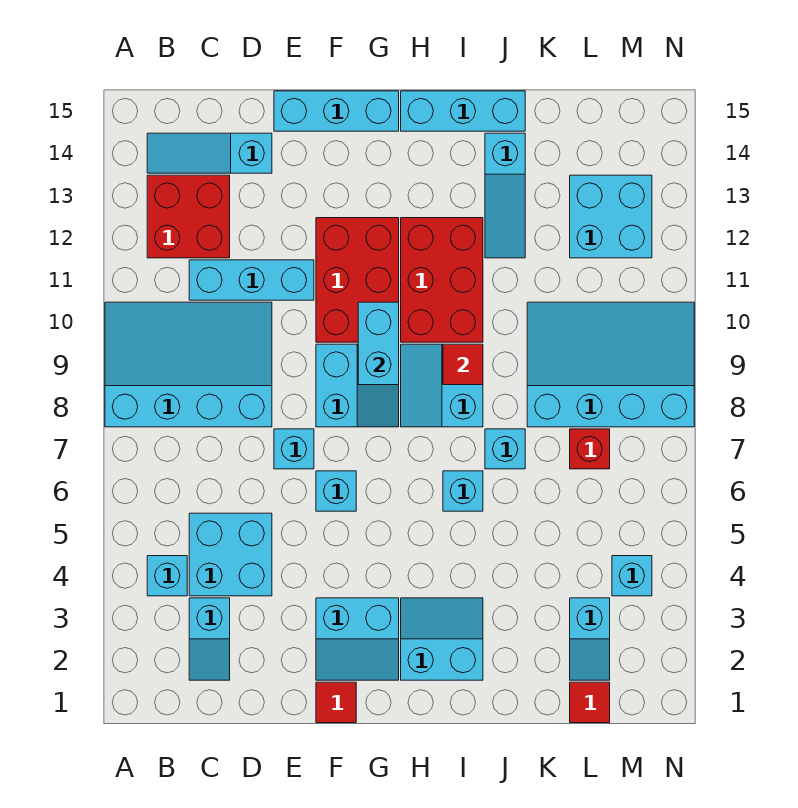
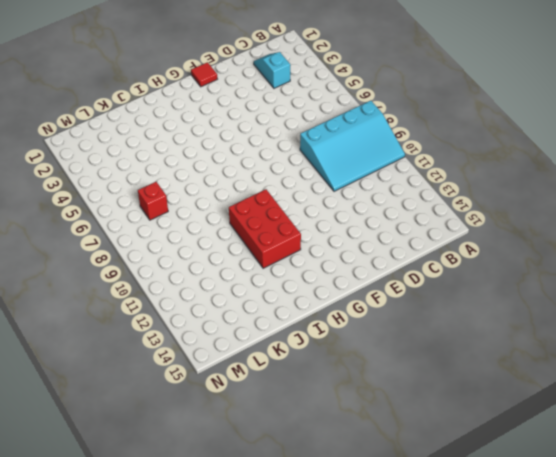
none -> cyan 1x1 brick [147,556,187,596]
none -> red 2x2 brick [147,175,230,258]
none -> cyan 1x3 slope [147,133,272,173]

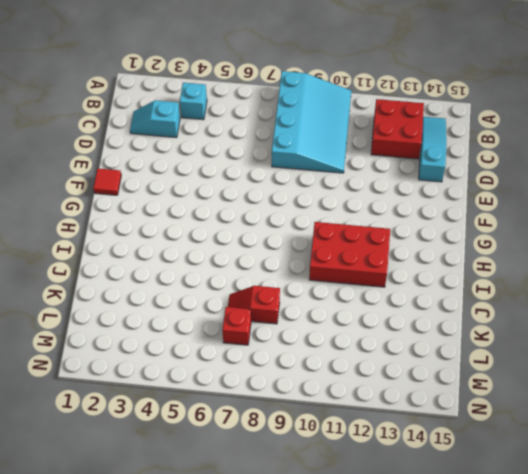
red 1x2 slope [228,286,280,324] -> cyan 3x4 slope [527,302,694,427]
none -> cyan 2x2 brick [189,513,272,596]
none -> cyan 1x3 brick [189,260,314,300]
none -> cyan 1x1 brick [274,429,314,469]

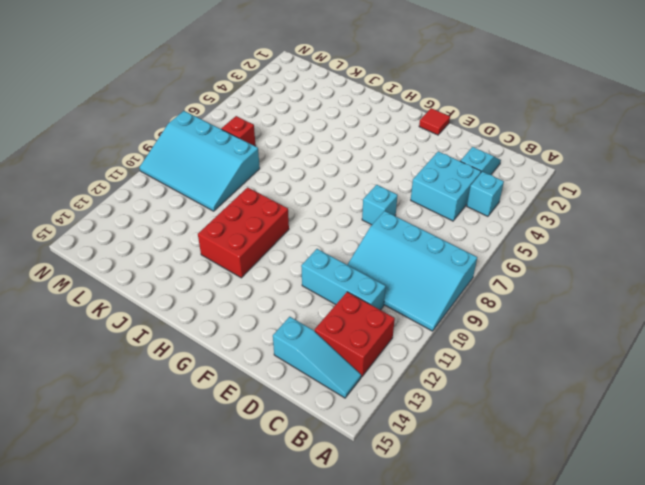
none -> cyan 1x3 brick [274,91,399,131]
none -> cyan 2x2 slope [316,598,399,680]
none -> cyan 1x1 brick [316,471,356,511]

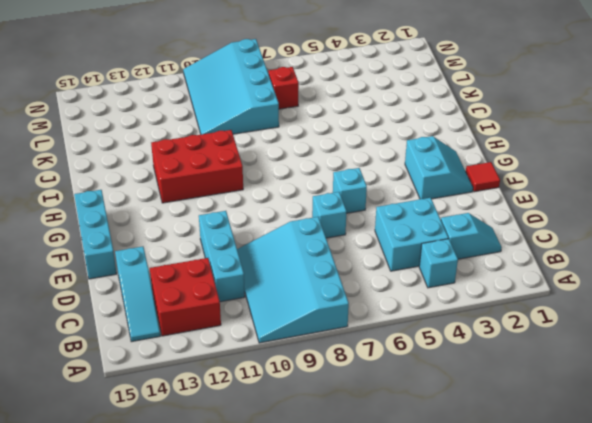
none -> cyan 2x2 slope [316,344,399,427]
none -> red 2x3 brick [316,218,399,342]
none -> cyan 2x2 slope [401,598,483,680]

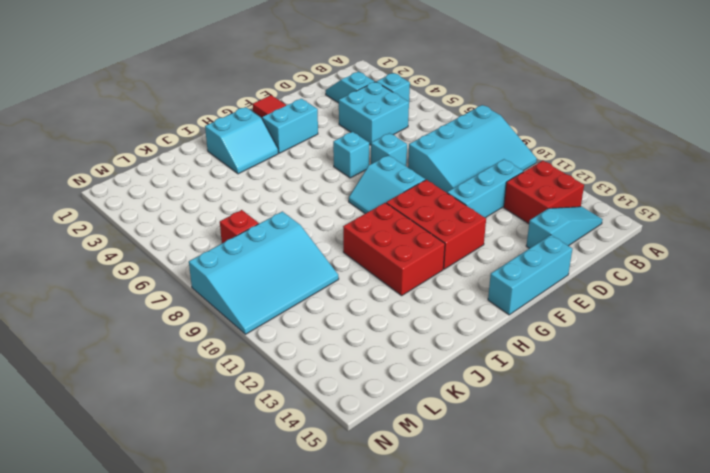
none -> cyan 2x2 slope [401,344,483,427]
none -> cyan 1x3 brick [401,91,525,131]
none -> cyan 1x1 brick [443,471,483,511]

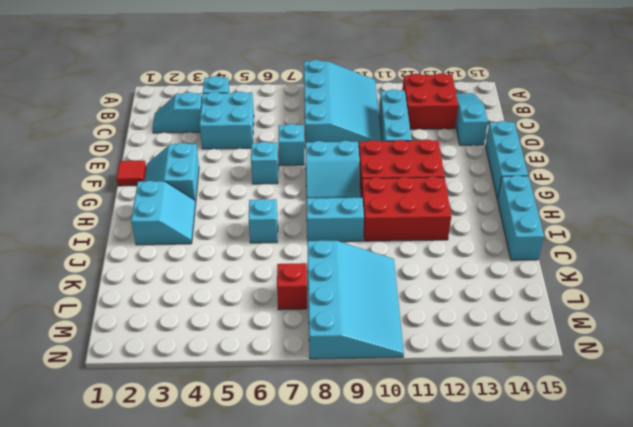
none -> cyan 1x1 brick [485,429,525,469]
none -> cyan 1x3 slope [485,133,525,258]
none -> red 1x1 tile [570,682,610,723]

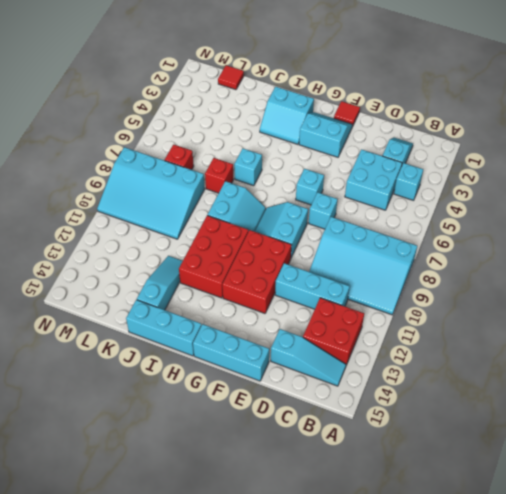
red 1x1 brick [205,158,233,193] -> cyan 1x1 brick [485,429,525,469]
none -> cyan 1x2 slope [570,598,610,680]
none -> cyan 2x2 brick [570,175,652,258]
none -> cyan 1x1 brick [612,556,652,596]

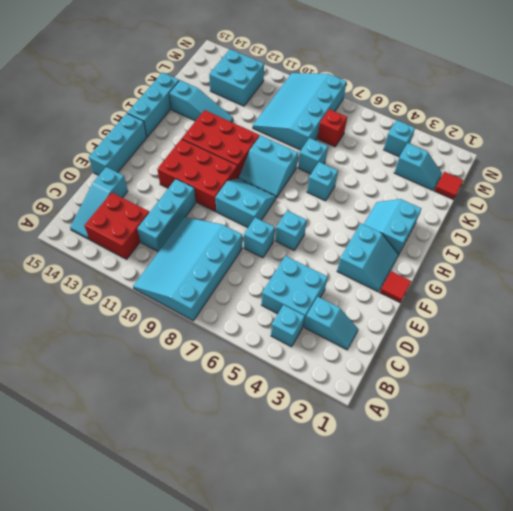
none -> cyan 1x2 brick [358,302,399,385]
none -> red 1x1 tile [443,344,483,385]

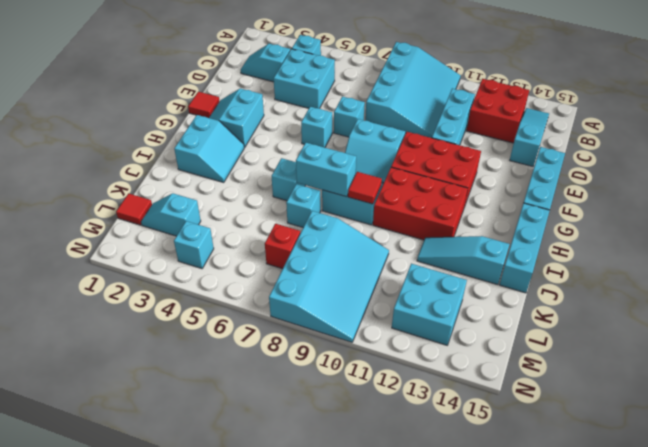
cyan 1x2 brick [296,143,356,197] -> cyan 1x2 brick moved to [358,302,399,385]

